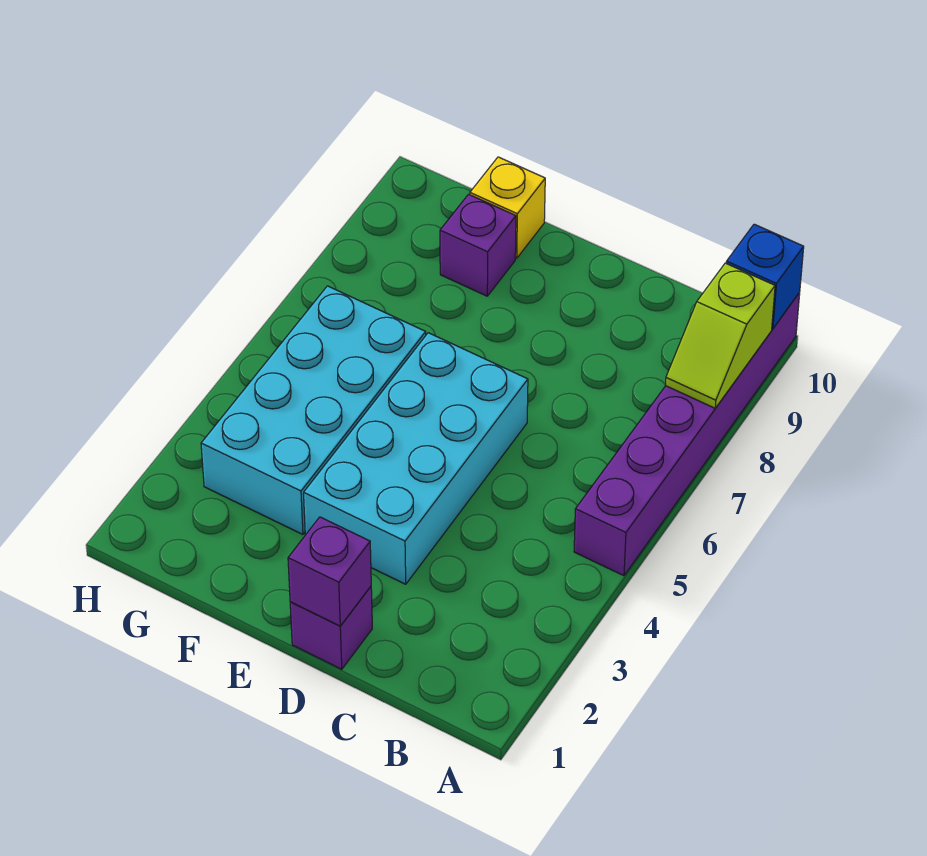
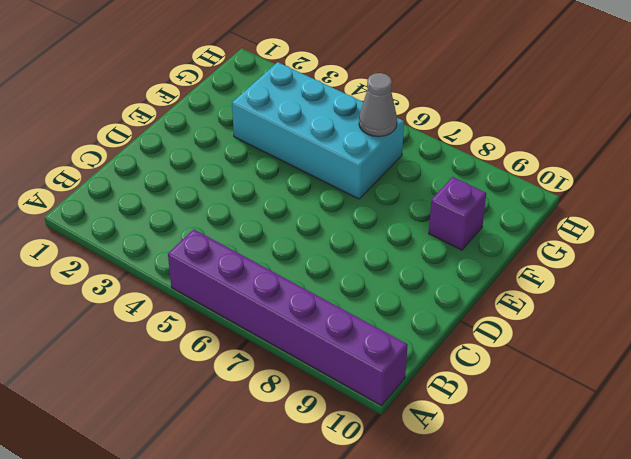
grey 1x1 cone [359,73,397,137] -> none
none -> purple 1x1 brick [290,587,372,669]
none -> cyan 2x4 brick [304,333,528,584]

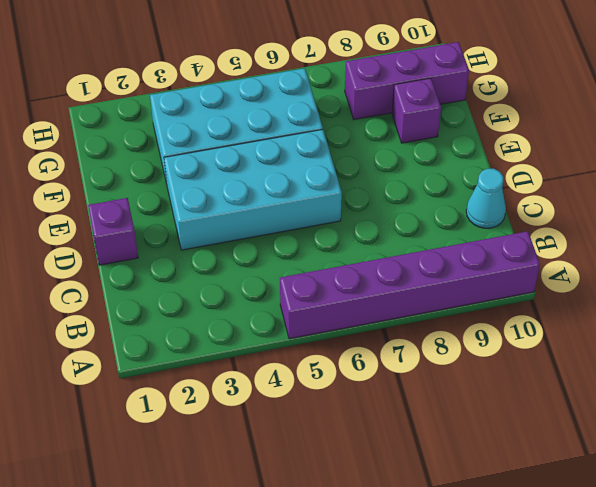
cyan 1x1 cone [466,169,506,228] -> none
purple 1x3 brick [345,42,469,120] -> none
none -> yellow 1x1 brick [470,157,545,258]
none -> lime 1x2 slope [665,263,775,408]

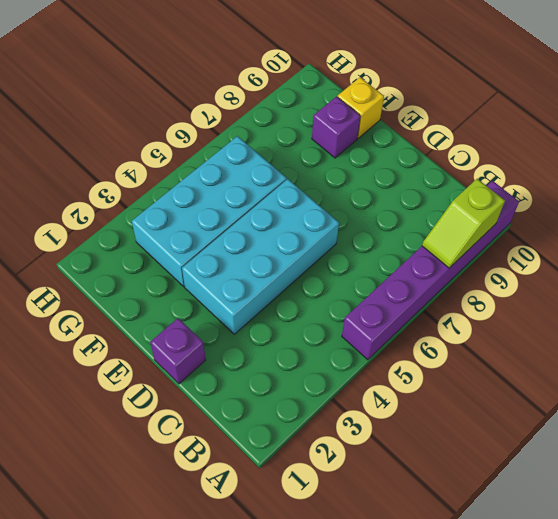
none -> blue 1x1 brick [726,224,804,329]
none -> purple 1x1 brick [288,517,371,626]

